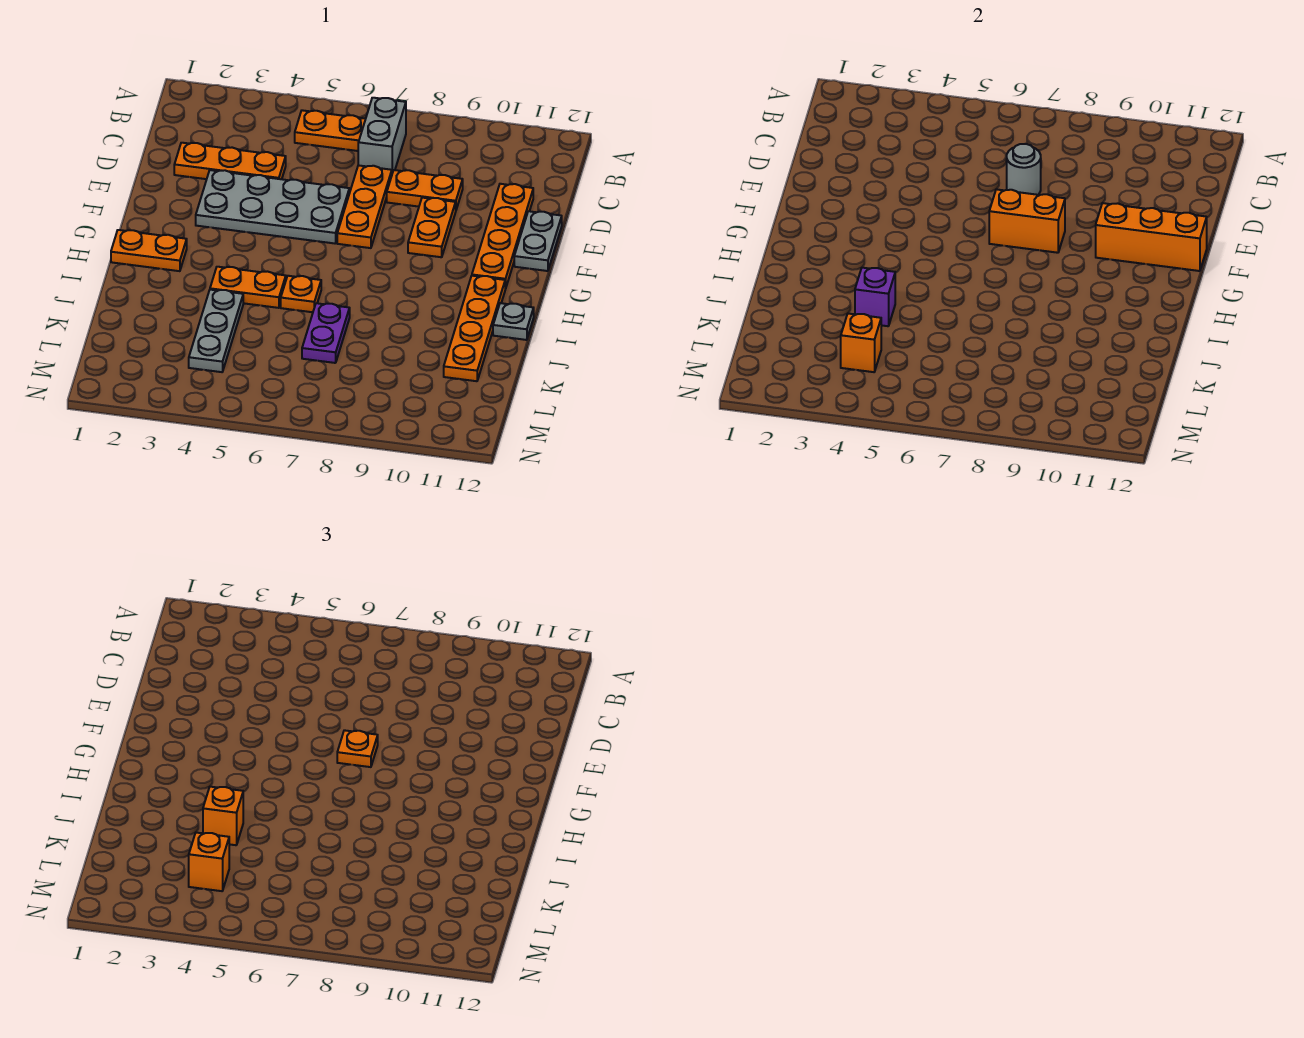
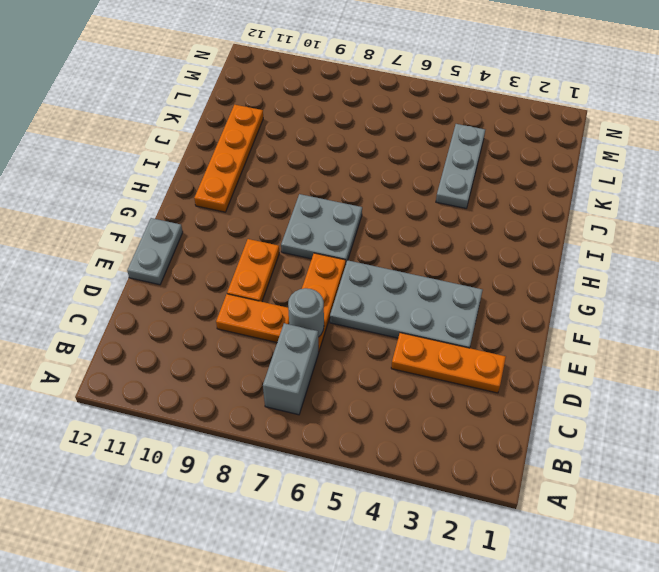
grey 2x2 plate [281,194,362,263] -> none
none -> orange 1x2 plate [295,110,365,151]
none -> orange 1x4 plate [472,184,533,289]
none -> orange 1x2 plate [111,230,187,271]

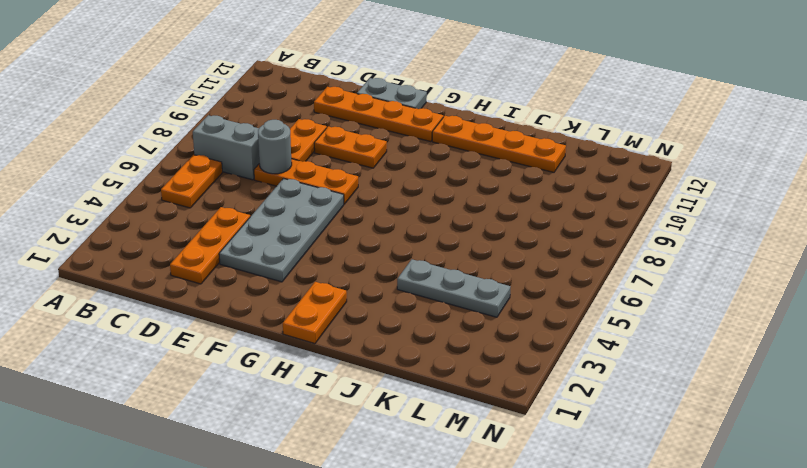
none -> orange 1x2 plate [210,267,286,308]
none -> orange 1x1 plate [281,276,321,312]
none -> grey 1x1 plate [493,303,534,340]

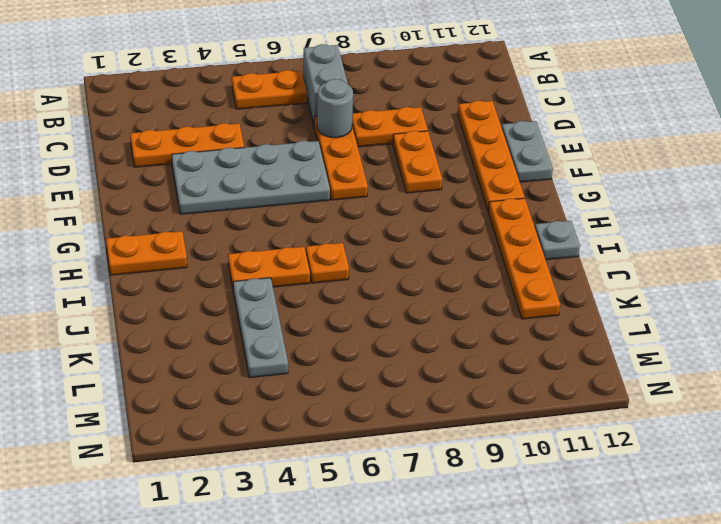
none -> purple 1x2 plate [302,303,350,363]
none -> orange 1x2 brick [989,189,1065,253]
none -> orange 1x3 brick [1096,203,1207,271]

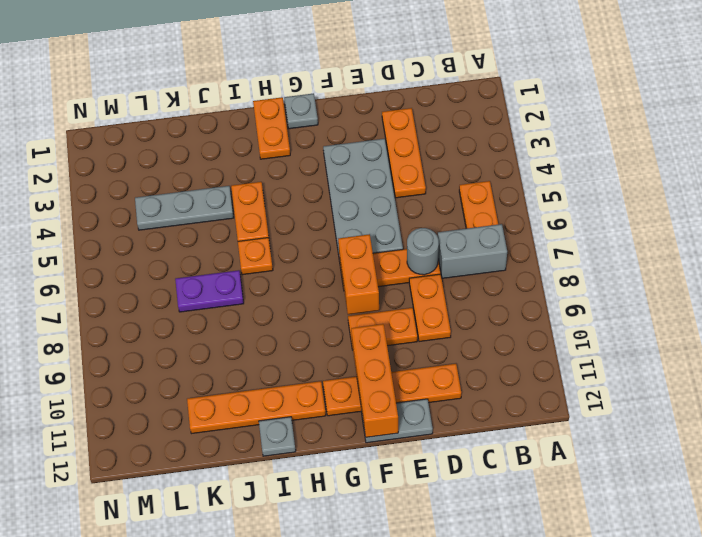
grey 1x1 plate [284,93,318,129] -> none
none -> purple 1x1 brick [855,268,895,326]
none -> orange 1x1 brick [841,314,881,372]
none -> orange 1x1 plate [337,730,378,767]

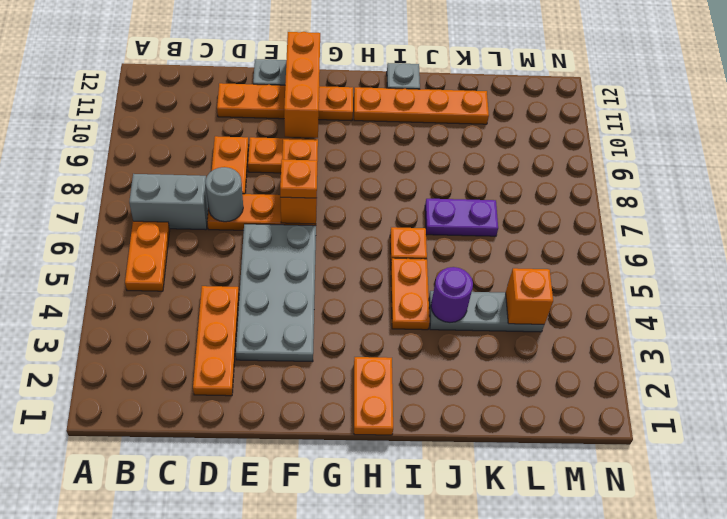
purple 1x1 round brick [431,267,473,323] -> purple 1x1 brick [855,268,895,326]
none -> orange 1x1 brick [203,787,243,845]
none -> orange 1x1 brick [189,833,229,891]

